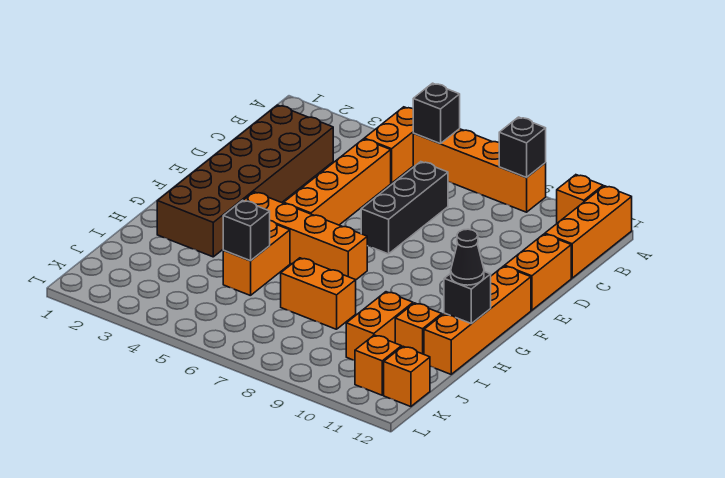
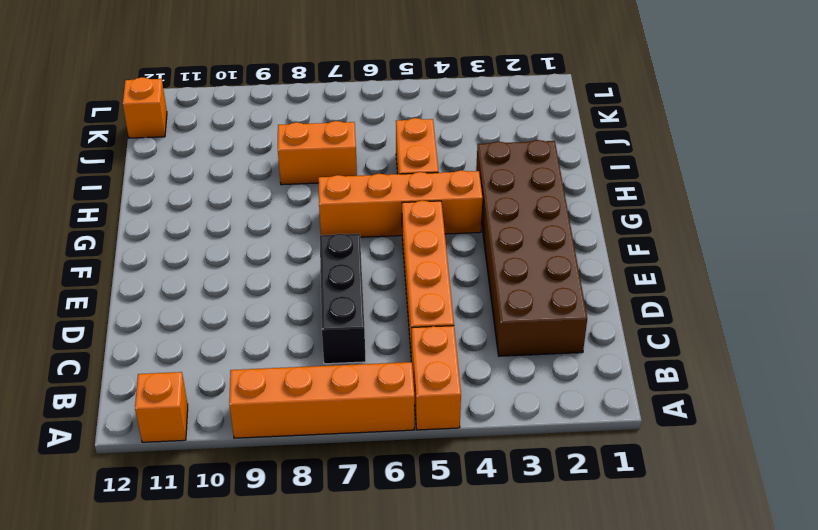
none -> orange 1x3 brick [545,186,632,278]
none -> orange 1x2 brick [505,234,571,310]
none -> orange 1x4 brick [424,266,531,374]

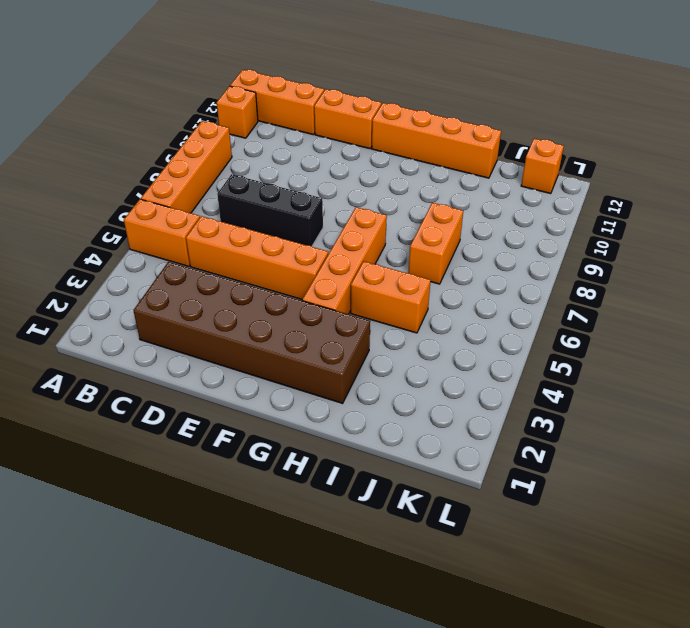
none -> orange 1x2 brick [346,292,413,360]
none -> orange 1x1 brick [395,303,442,354]
none -> orange 1x1 brick [355,335,401,395]

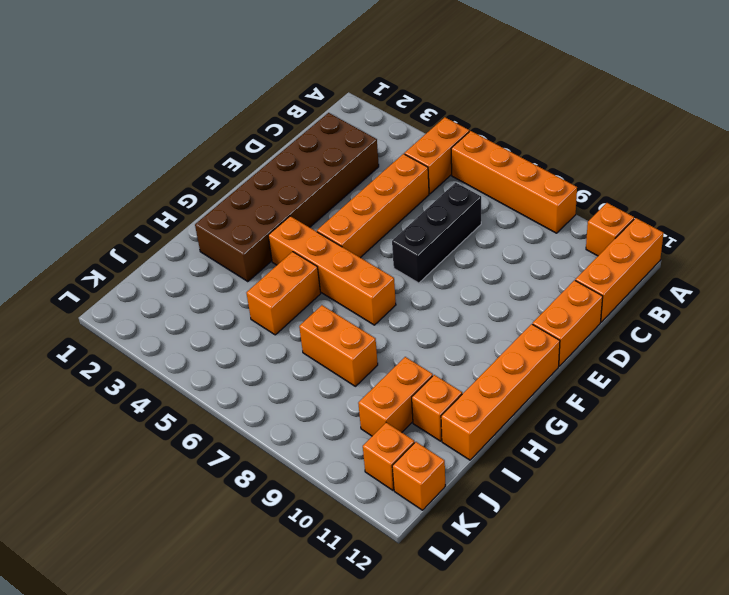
none -> black 1x1 brick [413,83,460,144]
none -> black 1x1 brick [499,117,546,178]
none -> black 1x1 brick [444,272,491,324]

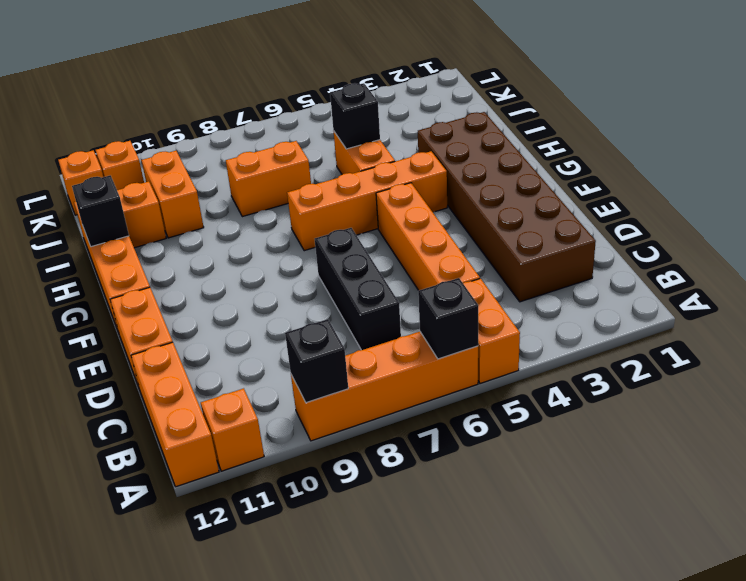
none -> black 1x1 cone [451,229,484,285]

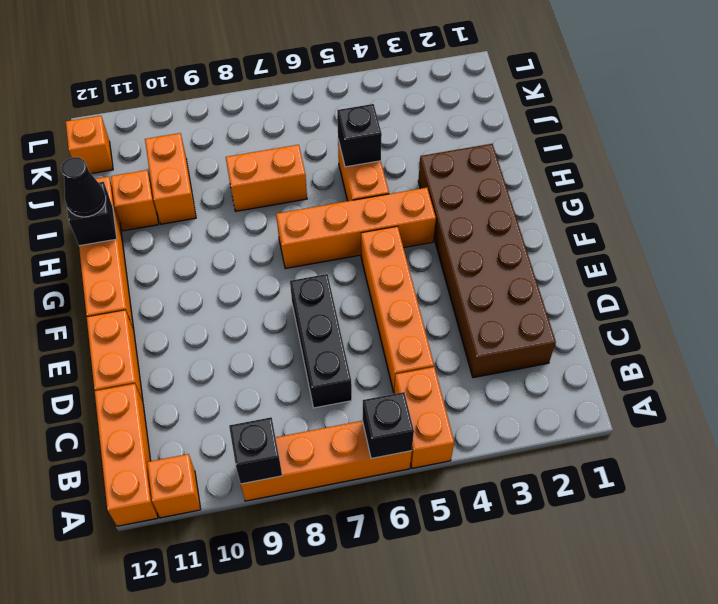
none -> orange 1x1 brick [355,335,401,395]

